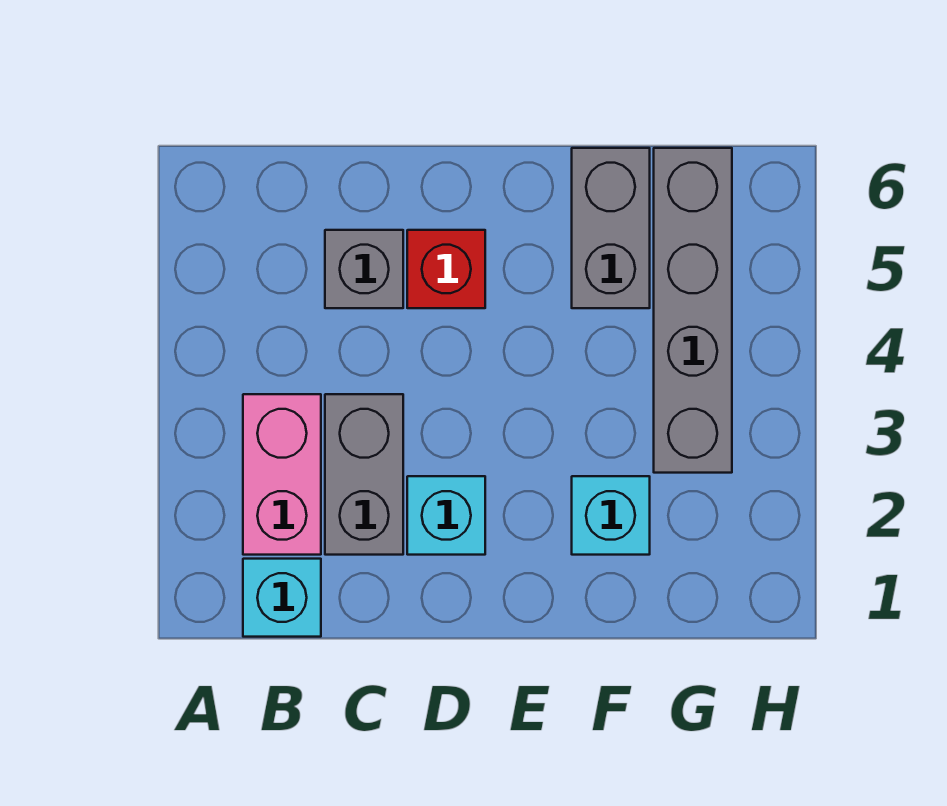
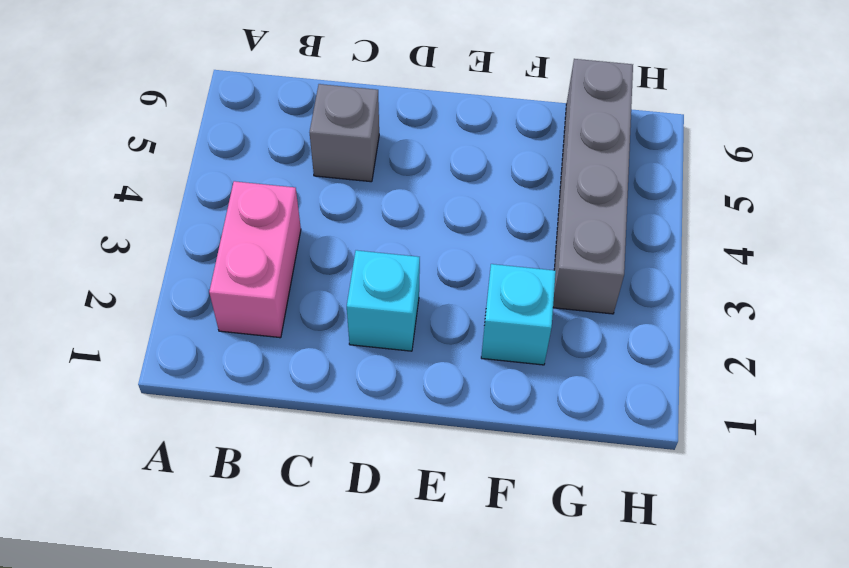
none -> cyan 1x1 brick [243,559,321,637]
none -> grey 1x2 brick [325,394,403,555]

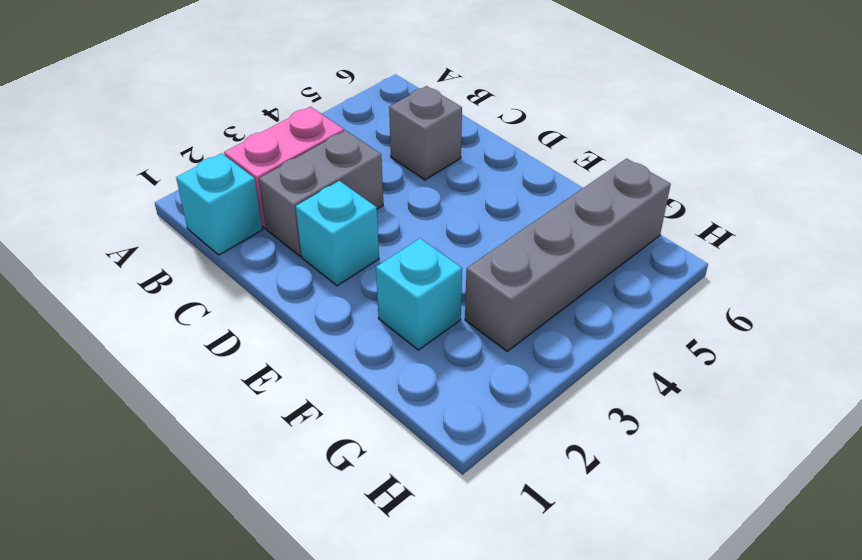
none -> red 1x1 brick [407,230,485,308]
none -> grey 1x2 brick [572,148,650,308]

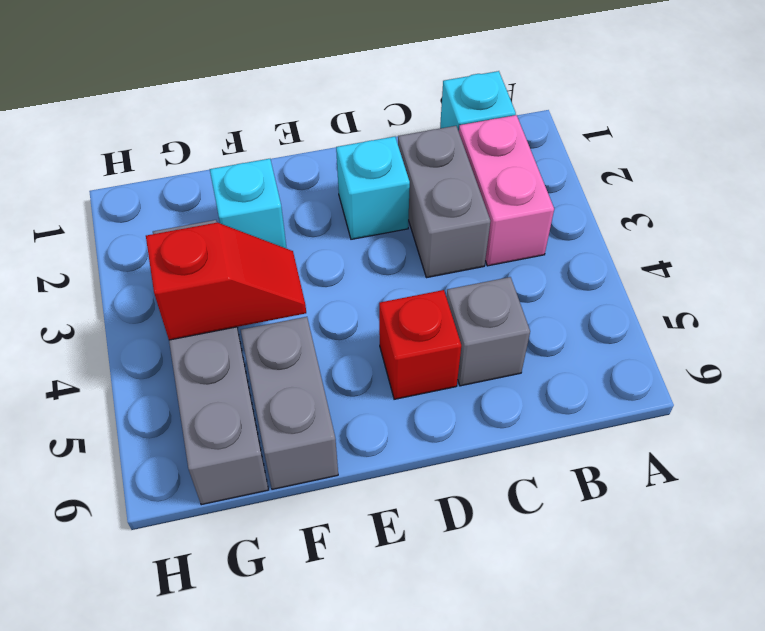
red 1x2 slope [146,223,306,340] -> none

